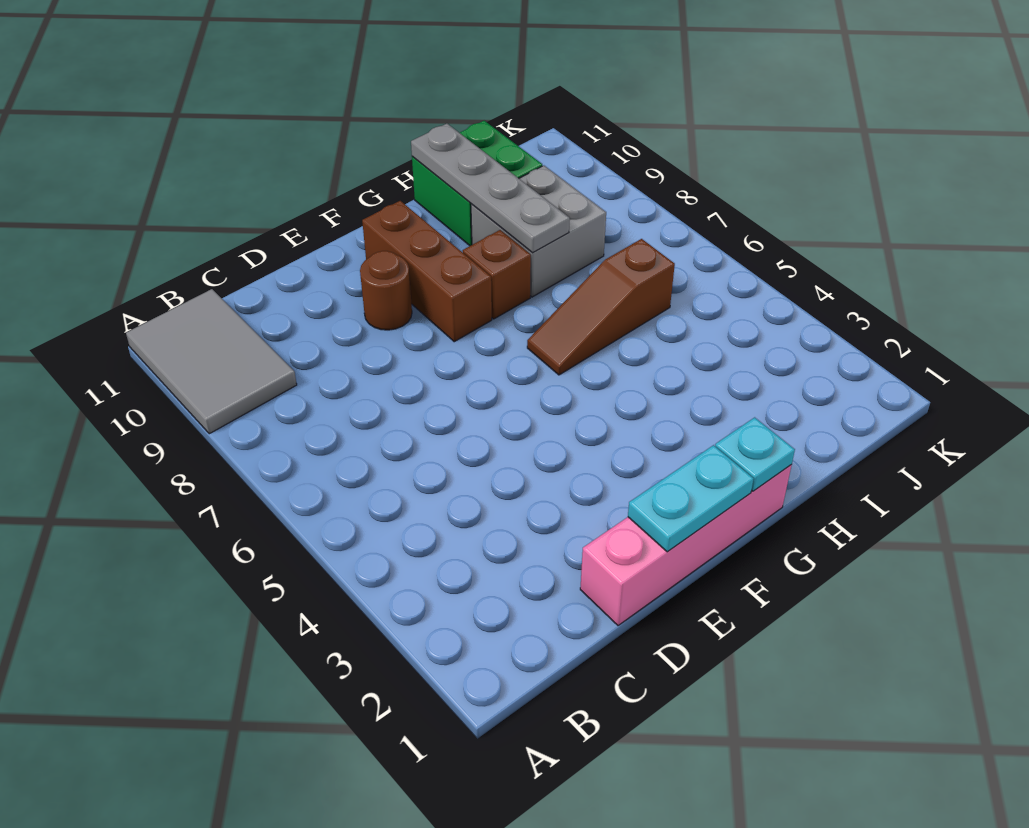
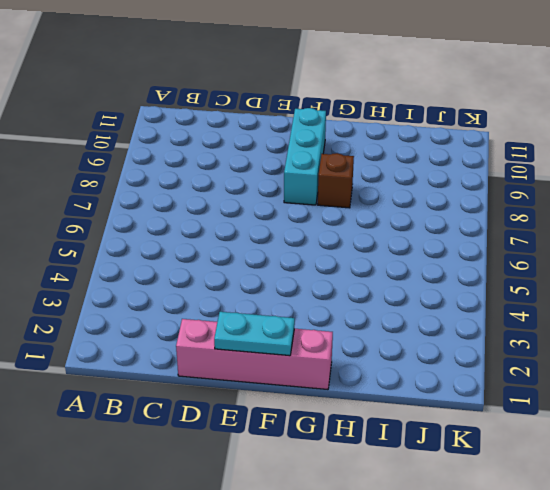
cyan 1x3 brick [284,108,326,205] -> brown 1x3 brick [362,201,492,342]
none -> grey 2x3 tile [126,289,297,434]
none -> brown 1x1 round brick [360,251,412,330]

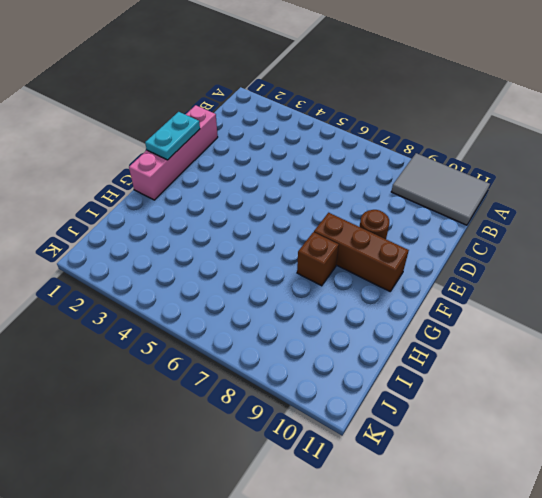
none -> brown 1x3 slope [527,239,675,375]
none -> grey 2x2 brick [471,166,606,297]

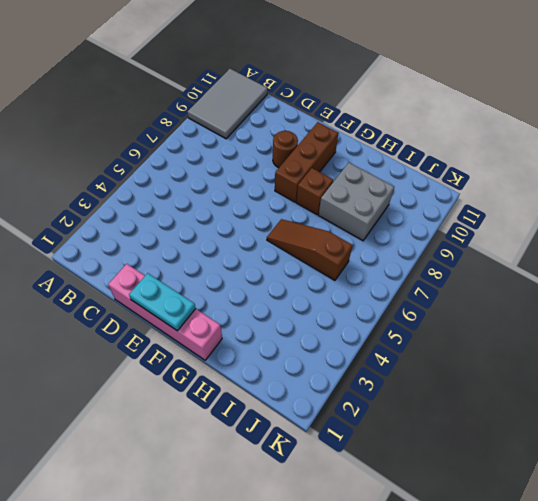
none -> green 2x2 brick [412,121,542,246]
none -> cyan 1x1 plate [715,417,795,491]

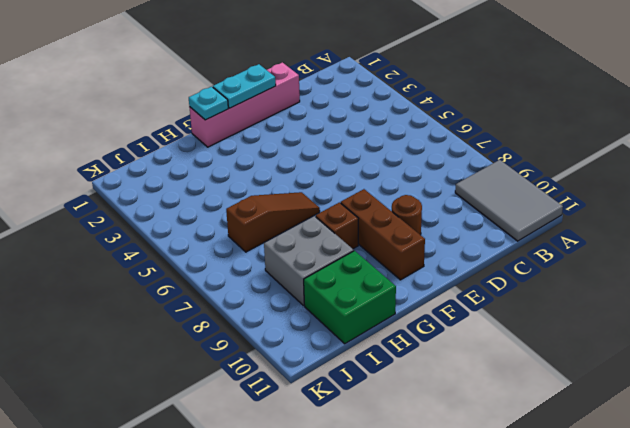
none -> grey 1x4 plate [411,124,570,253]

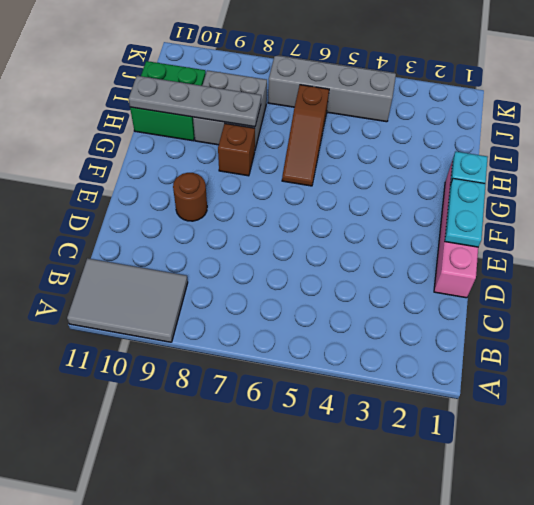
grey 2x4 slope [268,55,396,122] -> none
none -> brown 1x3 brick [362,201,492,342]

